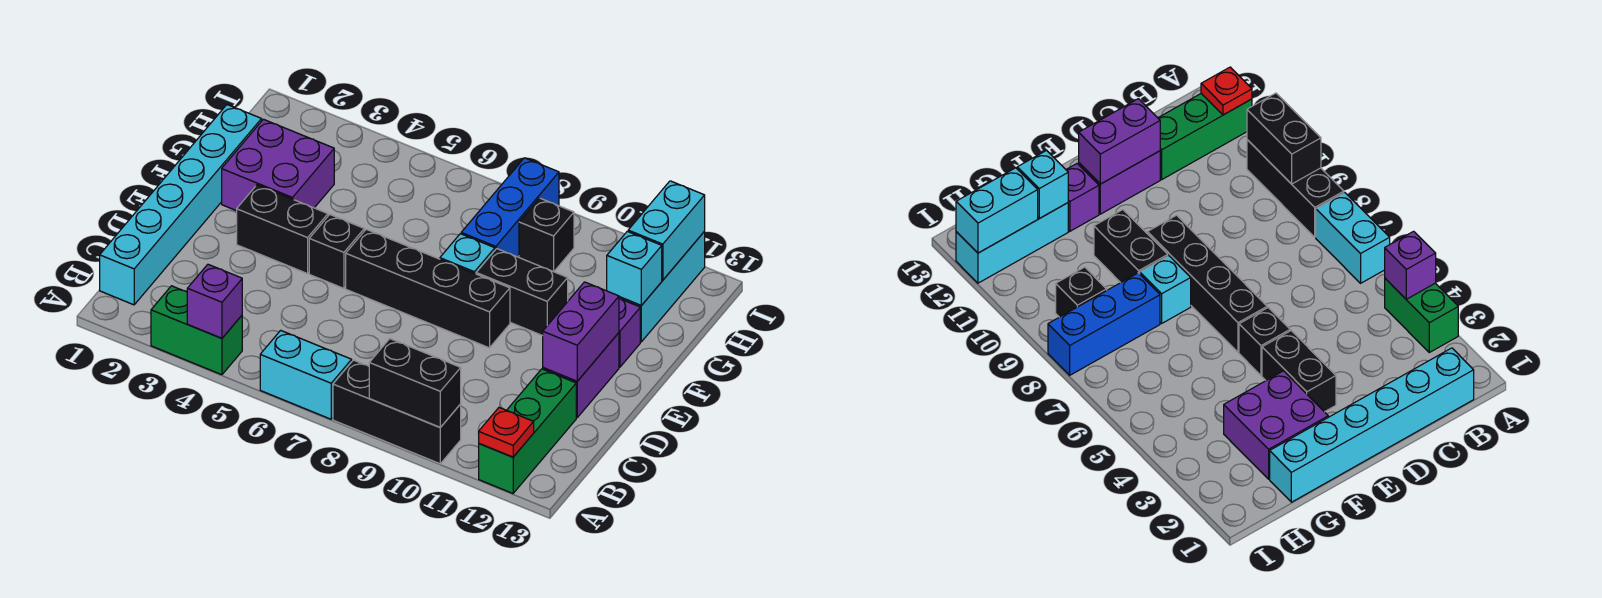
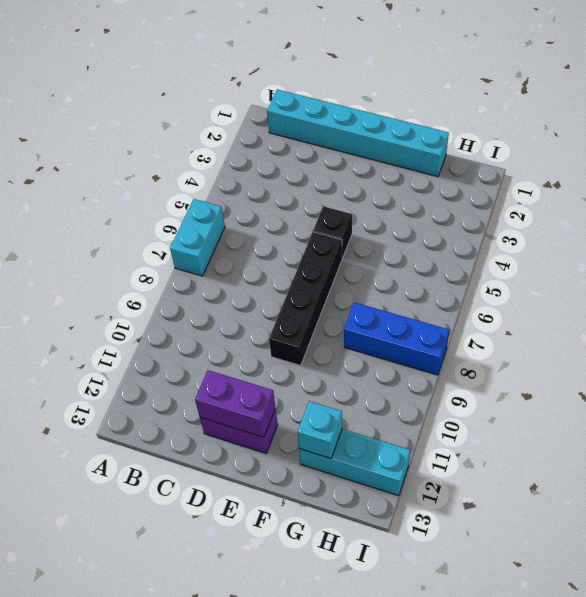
none -> green 1x2 brick [151,286,242,375]
none -> black 1x3 brick [333,360,461,464]
none -> green 1x3 brick [479,369,576,493]

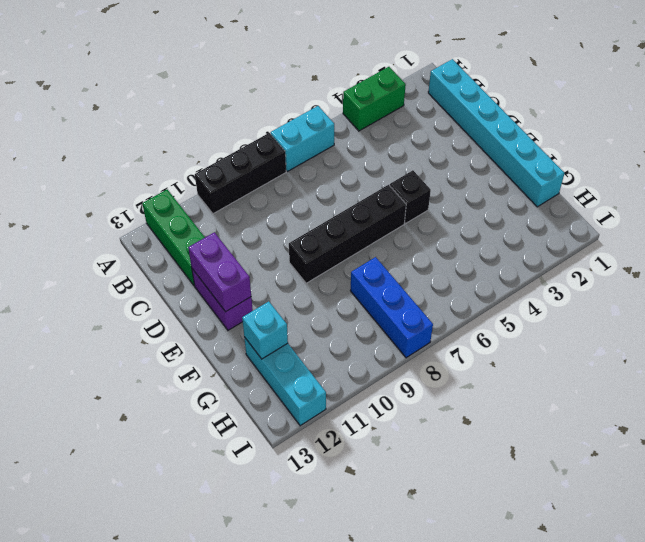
none -> black 1x2 brick [237,185,328,274]
none -> purple 2x2 brick [222,119,334,211]
none -> cyan 1x1 brick [440,234,495,274]

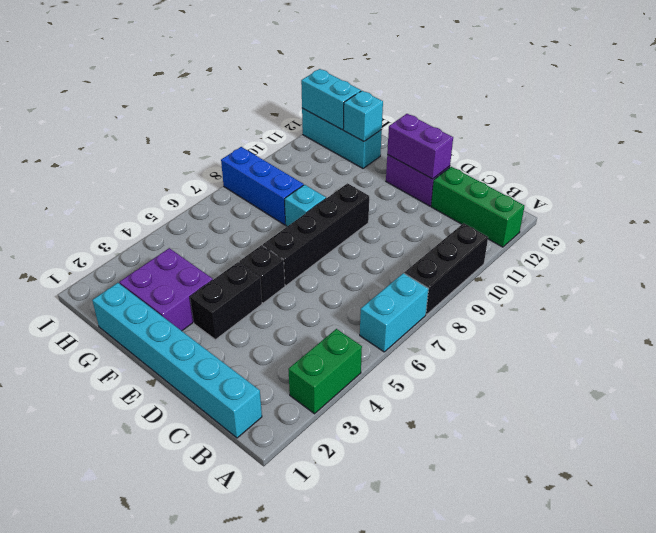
none -> black 1x2 brick [476,249,568,336]
none -> purple 1x1 brick [619,298,640,367]
none -> black 1x1 brick [519,198,574,272]

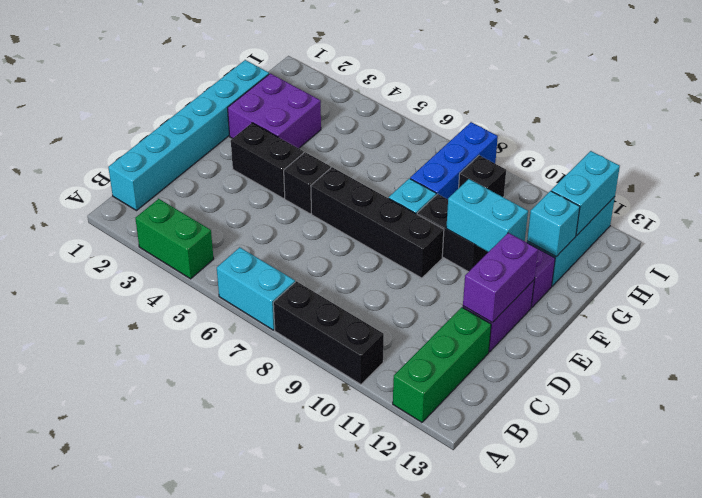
cyan 1x2 brick [446,179,528,252] -> none
none -> purple 1x1 brick [187,264,242,338]
none -> black 1x2 brick [369,339,461,427]
none -> red 1x1 plate [479,407,534,457]

